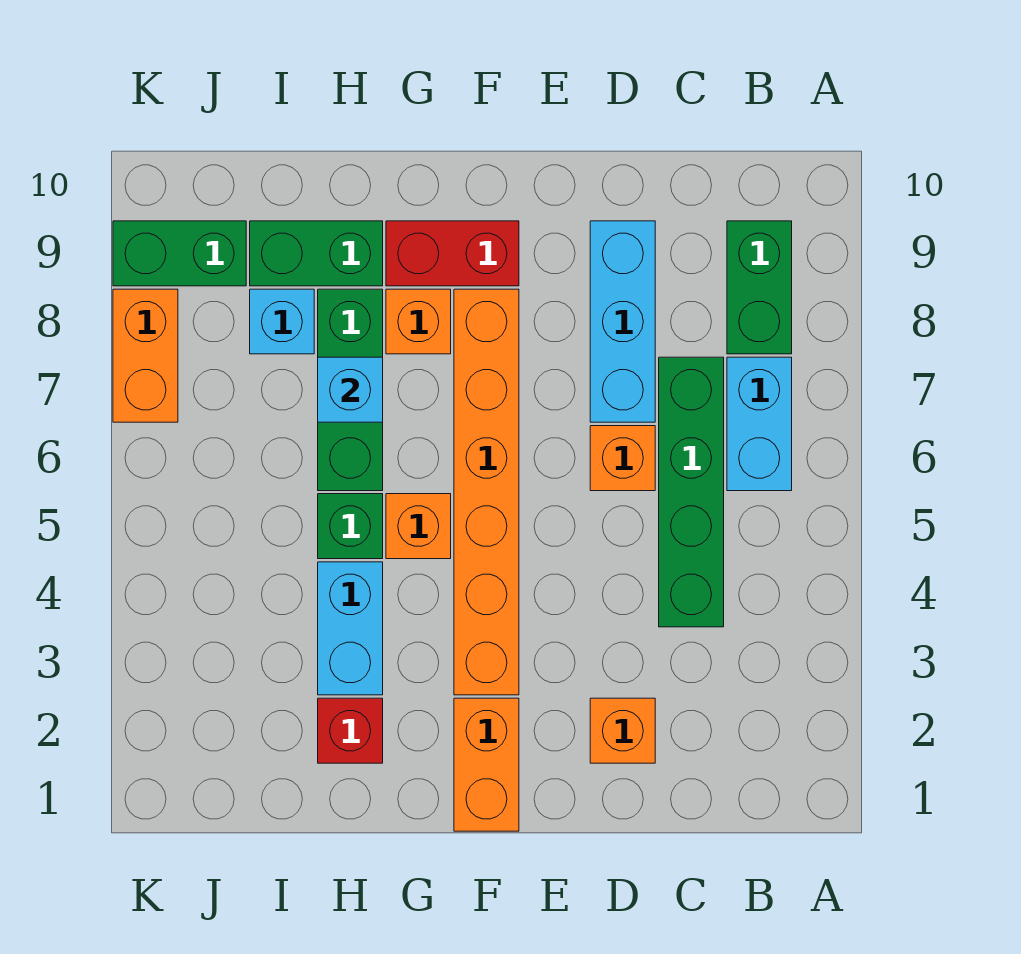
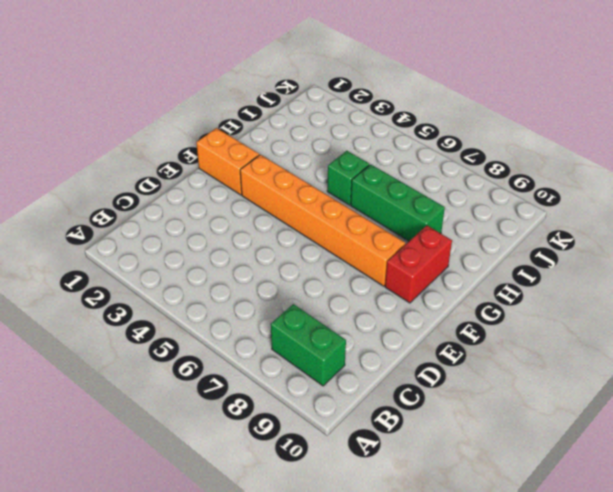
none -> cyan 1x2 brick [727,357,792,491]
none -> green 1x4 brick [659,357,724,627]
none -> orange 1x1 brick [590,698,655,763]

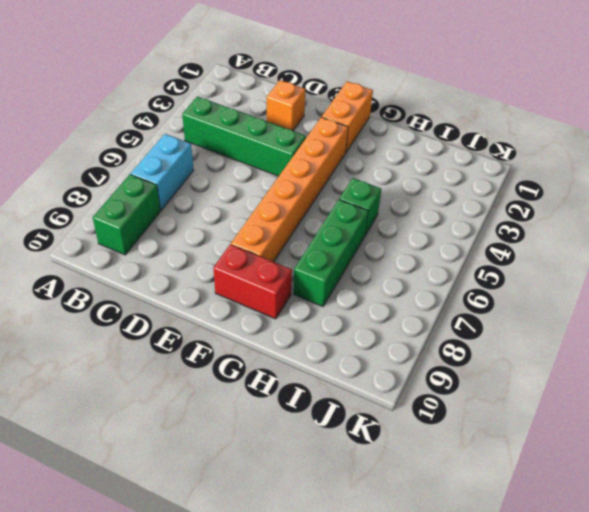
green 1x4 brick [182,97,306,176] -> green 1x4 brick turned to [659,357,724,627]
none -> orange 1x1 brick [590,426,655,491]
none -> cyan 1x3 brick [590,221,655,422]
none -> orange 1x1 brick [386,494,451,559]

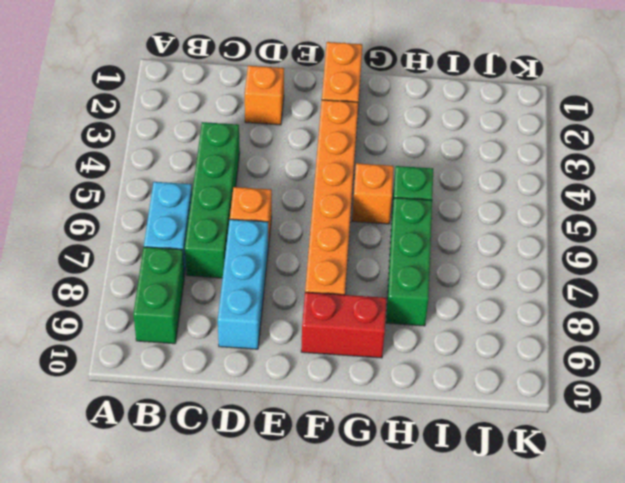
none -> orange 1x1 brick [386,289,451,354]
none -> red 1x1 brick [318,698,383,763]
none -> cyan 1x2 brick [318,562,383,695]

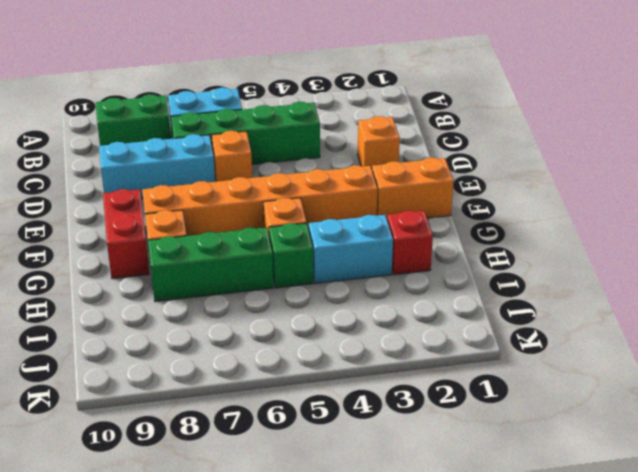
none -> green 1x2 brick [250,221,383,286]
none -> cyan 1x1 brick [250,289,314,354]
none -> green 1x2 brick [113,221,246,286]

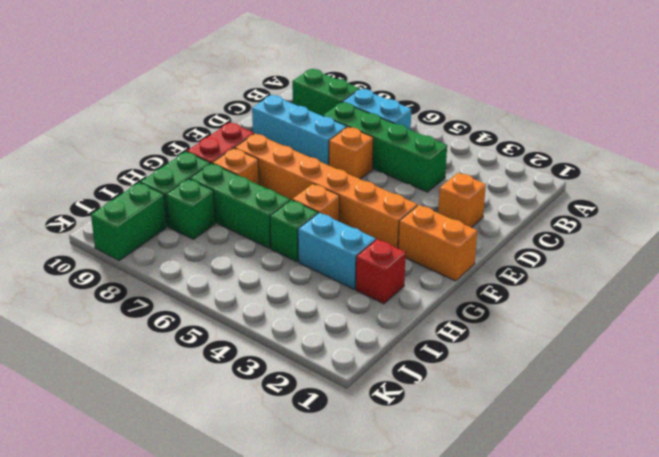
green 1x1 brick [166,179,215,239] -> cyan 1x1 brick [250,289,314,354]
none -> orange 1x2 brick [113,289,178,422]
none -> cyan 1x1 brick [318,357,383,422]

